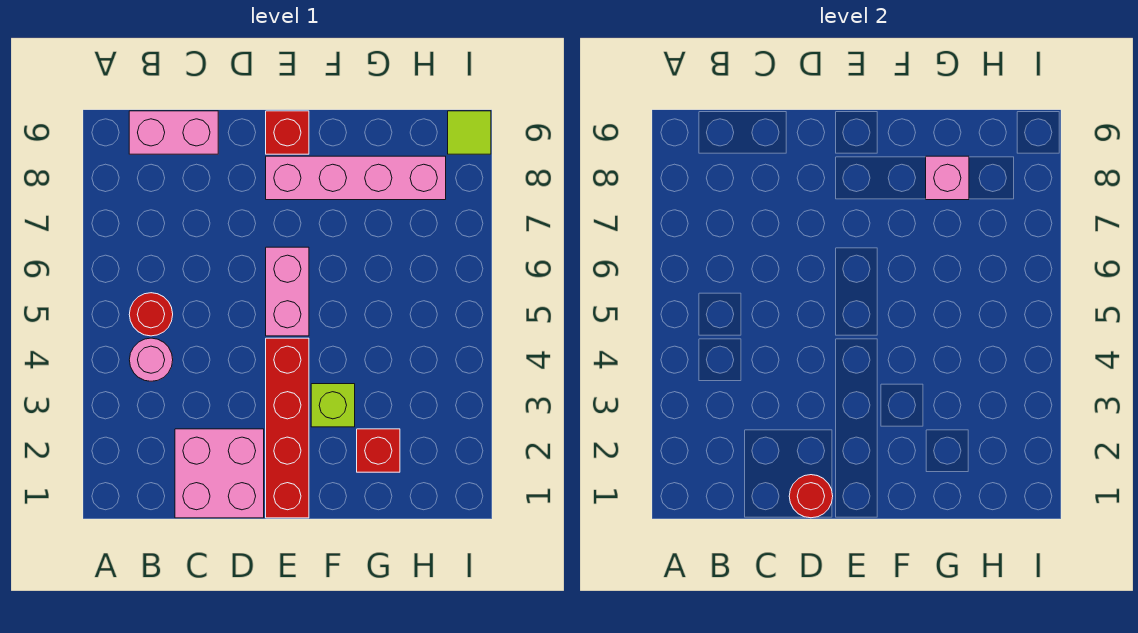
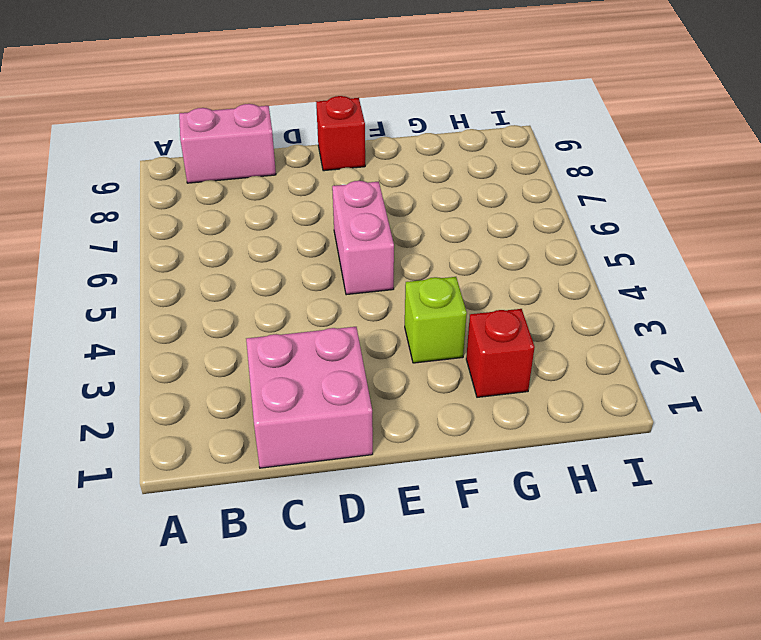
none -> pink 1x1 round brick [129,338,173,381]
none -> red 1x1 round brick [129,293,173,336]
none -> red 1x4 brick [266,338,309,518]

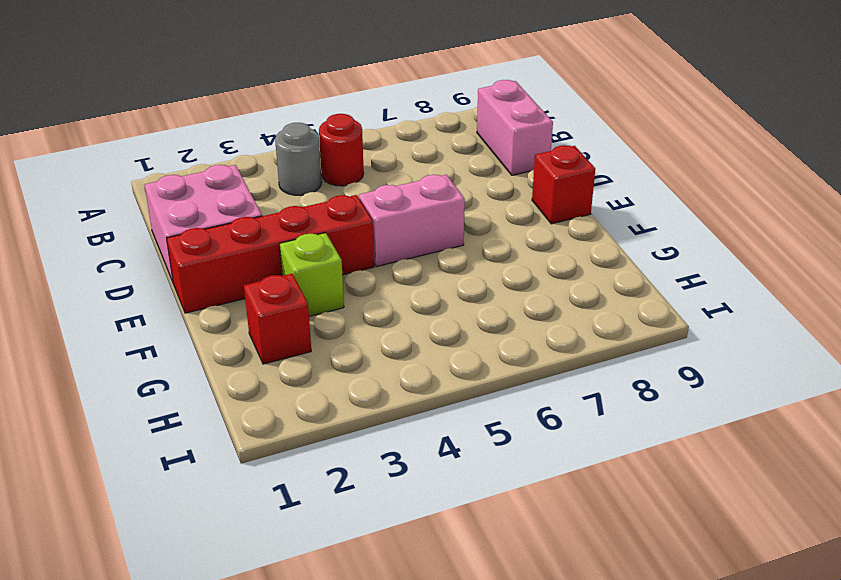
grey 1x1 round brick [275,123,322,195] -> pink 1x1 round brick [129,338,173,381]
none -> pink 1x4 brick [266,156,446,200]
none -> lime 1x1 tile [448,111,491,154]
none -> red 1x1 round brick [789,475,833,518]

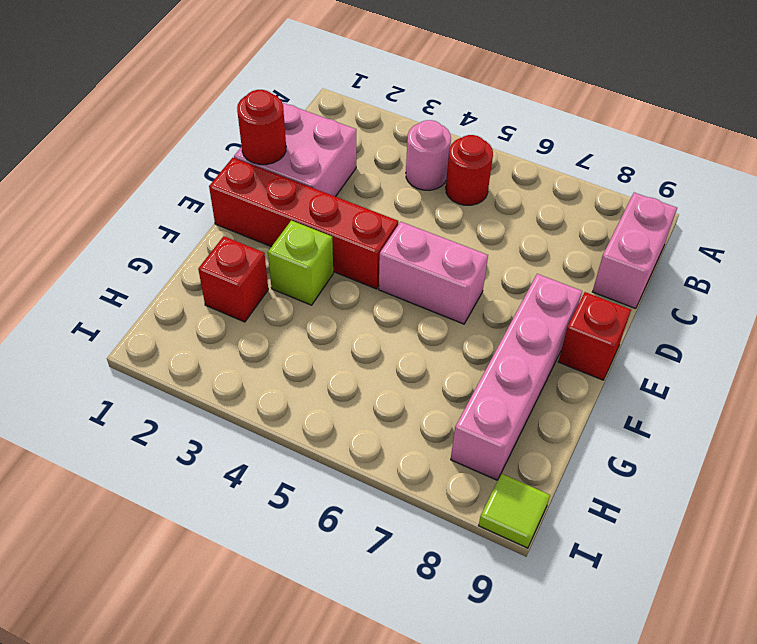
none -> pink 1x1 brick [926,156,969,200]

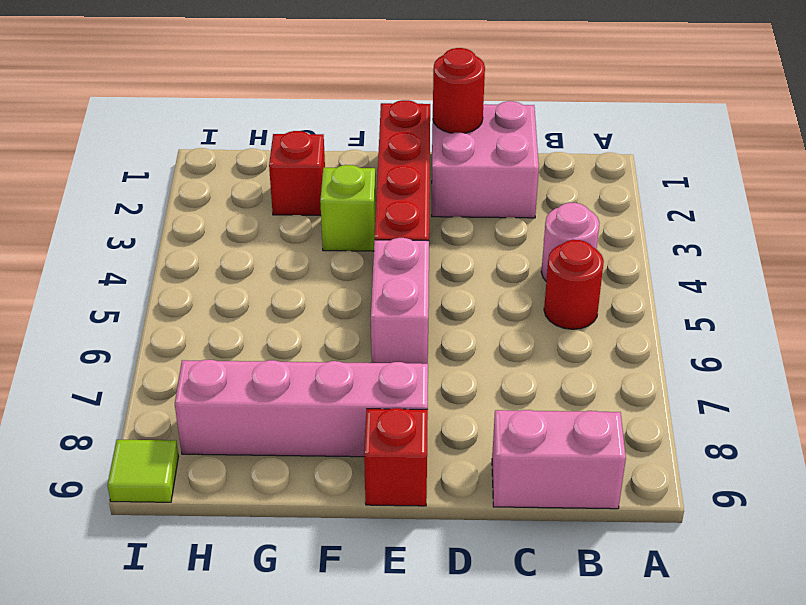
none -> pink 1x1 brick [926,156,969,200]

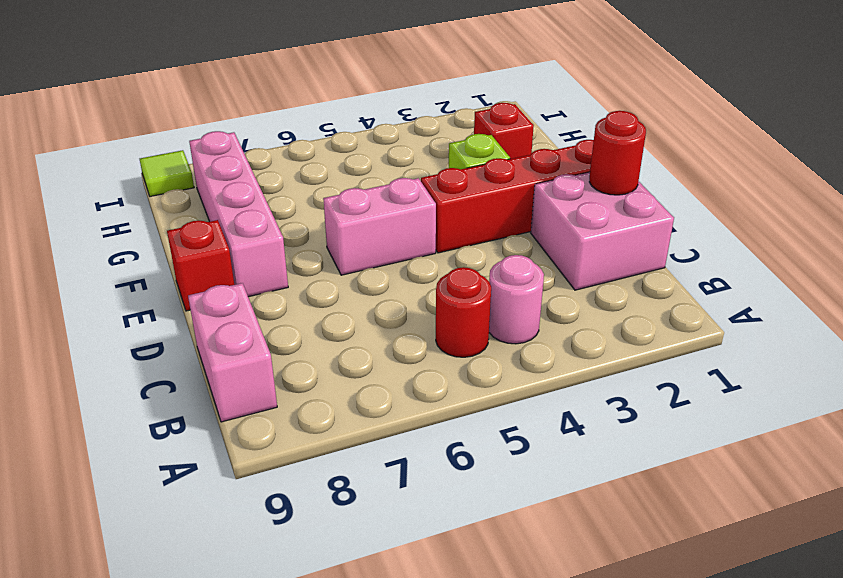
none -> pink 1x1 brick [926,156,969,200]

